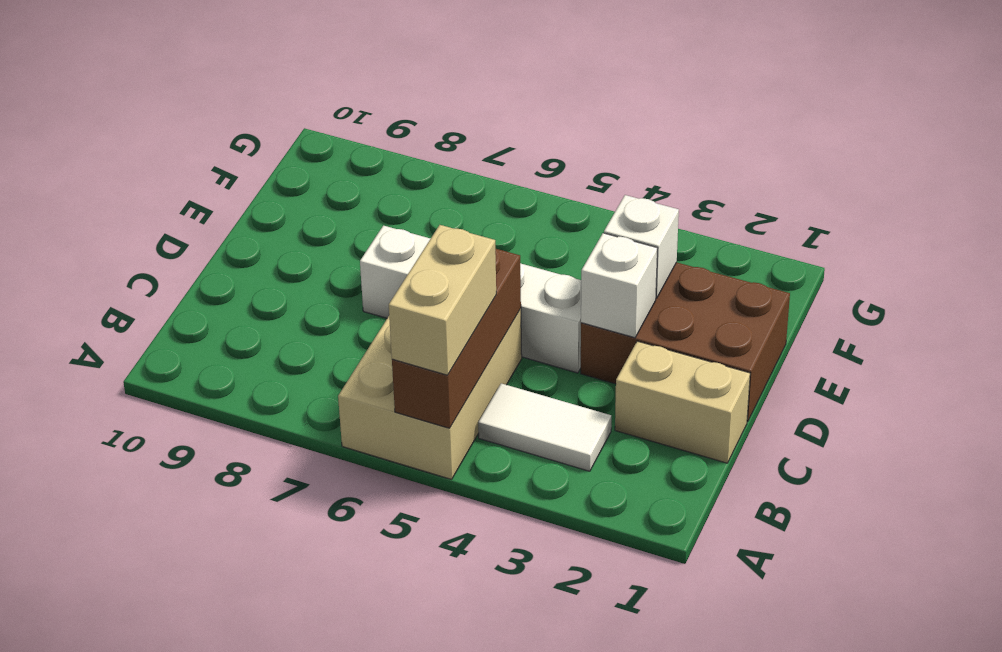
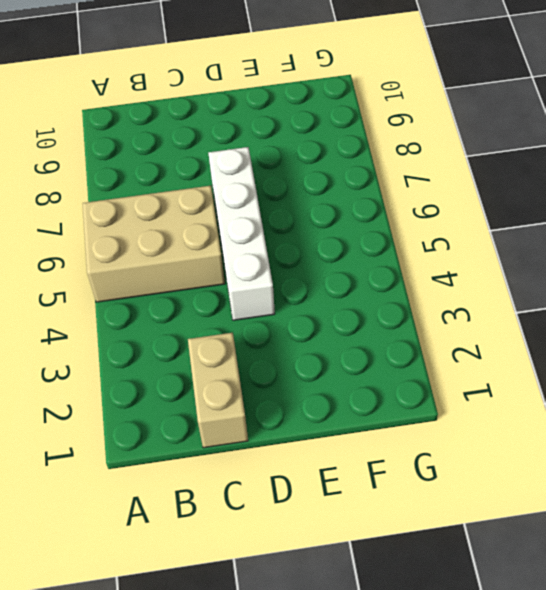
none -> white 1x2 tile [478,383,611,471]
none -> brown 2x3 brick [581,262,790,422]

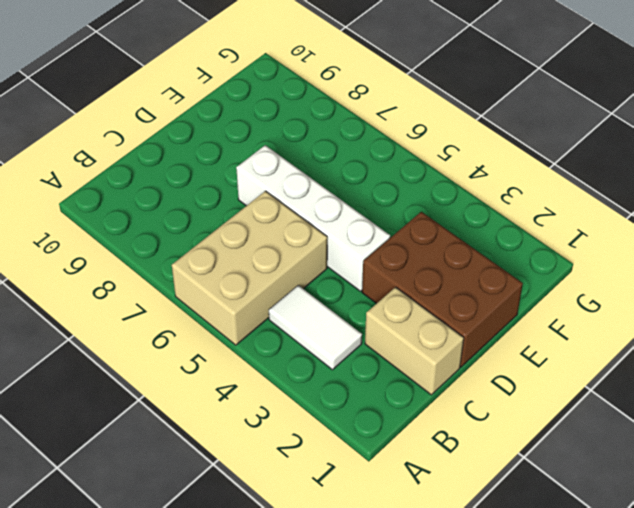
none -> brown 1x3 brick [392,249,521,428]
none -> white 1x1 brick [581,233,657,338]

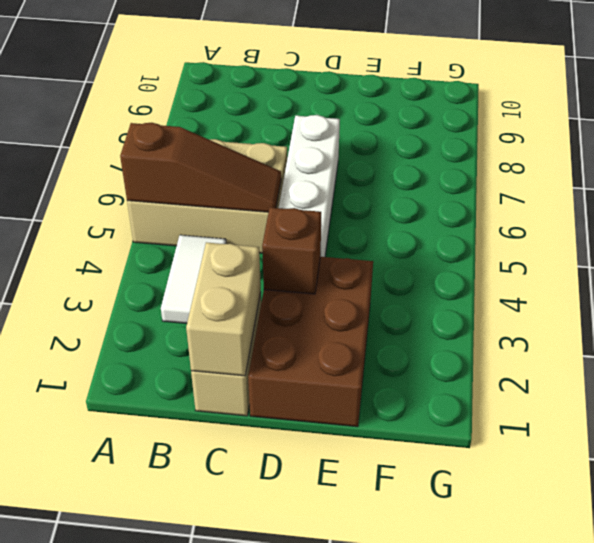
brown 1x3 slope [120,123,281,212] -> brown 1x3 brick [392,249,521,428]
tan 1x2 brick [186,242,261,376] -> tan 1x2 brick turned to [389,225,496,375]
brown 1x1 brick [262,207,321,294] -> white 1x1 brick [581,233,657,338]
none -> white 1x1 brick [604,195,679,298]

